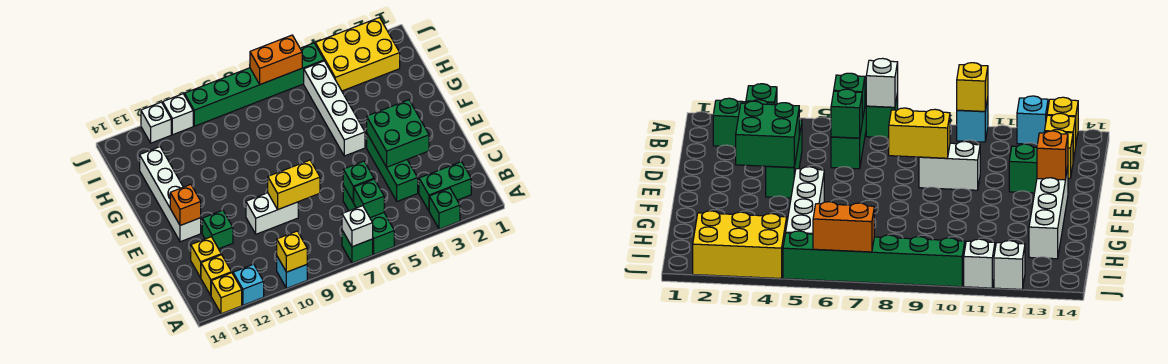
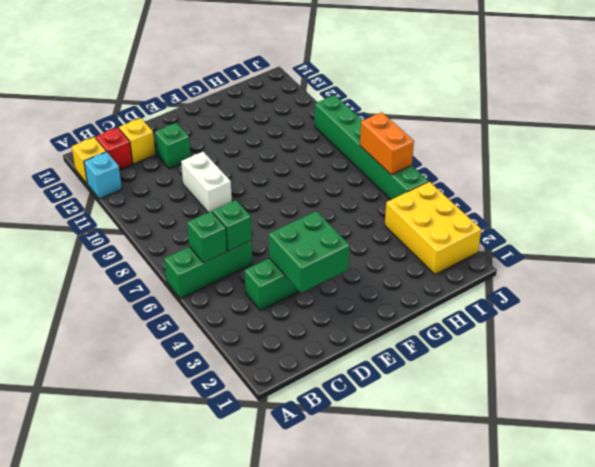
red 1x1 brick [96,128,132,170] -> yellow 1x1 brick [201,255,232,295]
none -> green 1x1 brick [429,188,460,229]
none -> green 1x1 brick [342,231,373,263]
none -> cyan 1x1 brick [277,257,307,288]

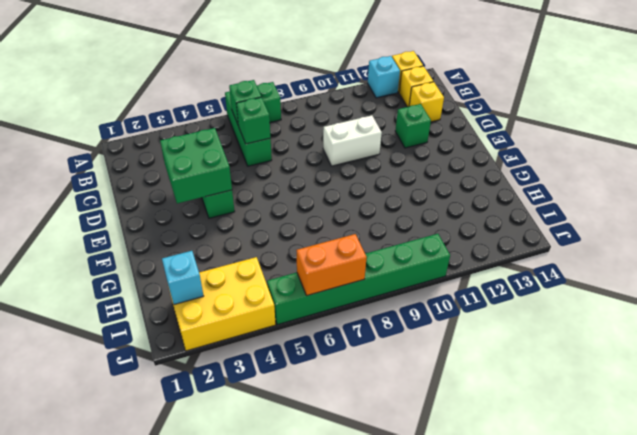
cyan 1x1 brick [162,251,203,305] -> cyan 1x1 brick moved to [277,257,307,288]
none -> green 1x1 brick [429,188,460,229]
none -> green 1x2 brick [419,162,471,211]
none -> white 1x4 brick [140,147,201,242]

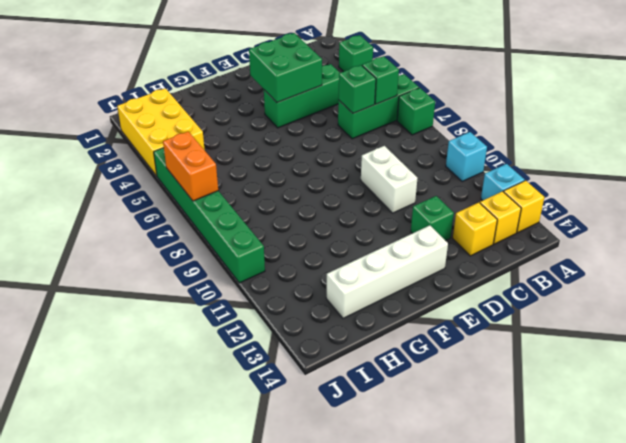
none -> green 1x2 brick [419,162,471,211]
none -> white 1x4 brick [304,61,365,156]
none -> white 1x1 brick [163,94,193,135]

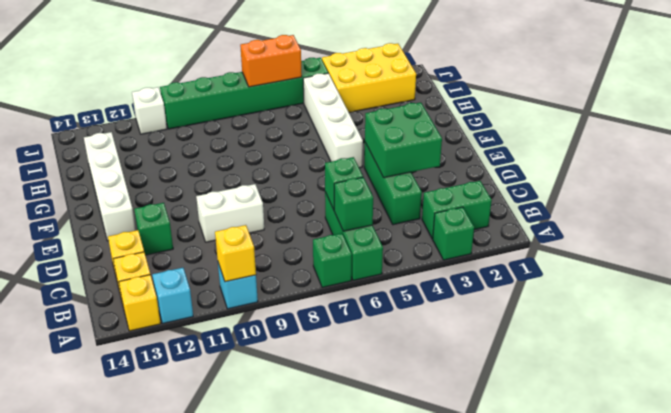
none -> white 1x1 brick [141,102,171,143]
none -> white 1x1 brick [342,206,373,247]
none -> yellow 1x2 brick [268,160,320,209]

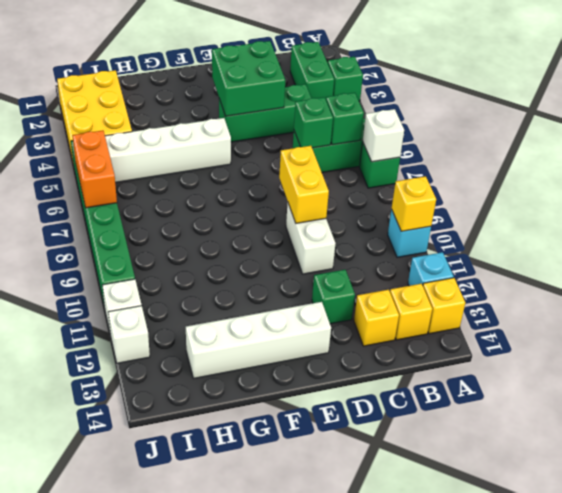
none -> orange 1x1 brick [170,184,201,225]

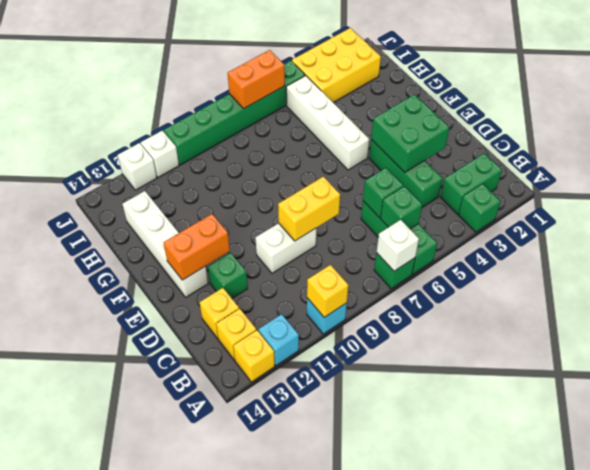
orange 1x2 brick [163,214,230,280] -> orange 1x1 brick [170,184,201,225]

